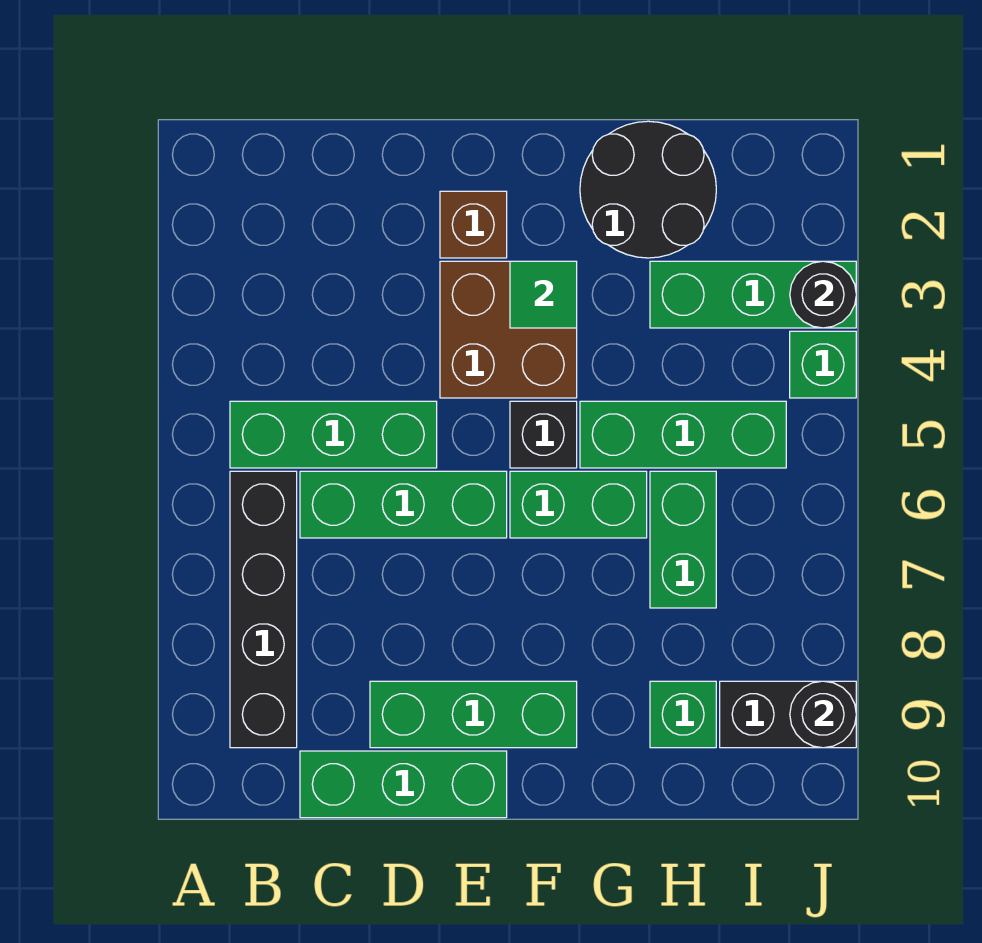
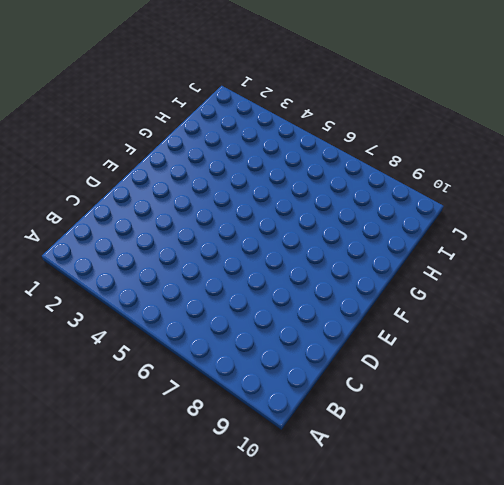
none -> green 1x3 brick [230,401,437,468]
none -> black 1x4 brick [230,471,297,748]
none -> green 1x3 brick [300,471,507,538]

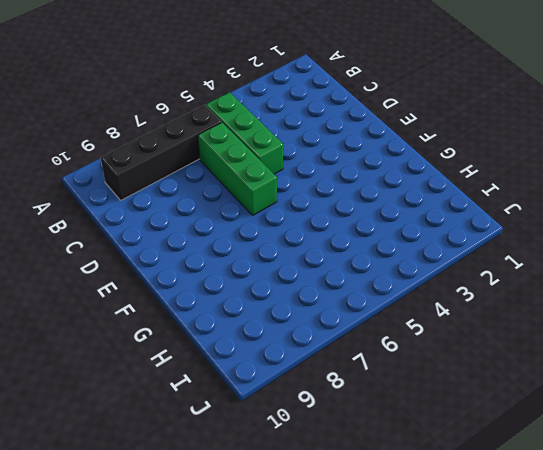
none -> green 1x3 brick [300,751,507,818]
none -> green 1x3 brick [370,681,577,748]
none -> brown 1x1 brick [440,191,507,258]

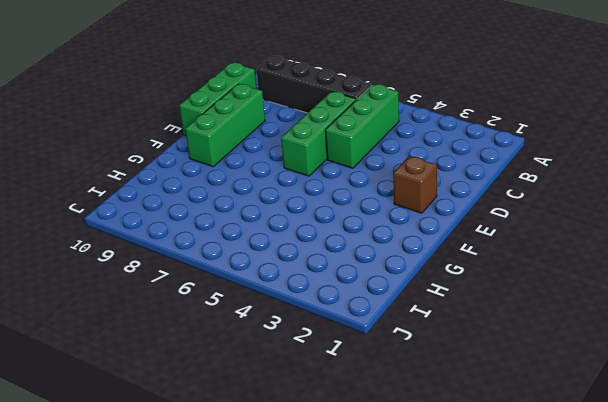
none -> brown 2x2 brick [440,261,577,398]
none -> black 1x1 brick [510,401,577,468]
none -> green 1x2 brick [510,471,647,538]

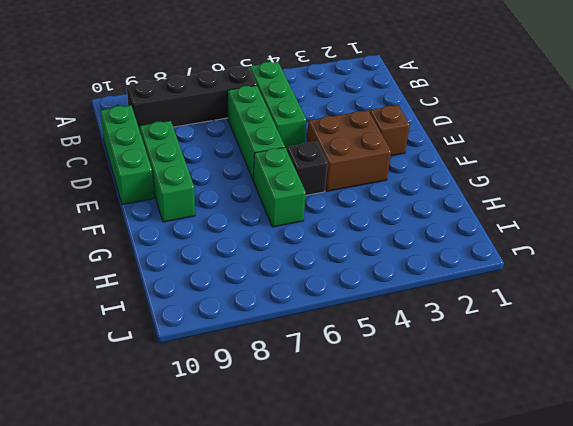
none -> black 2x2 round brick [580,121,716,258]
none -> green 1x3 brick [580,401,786,468]
none -> green 1x3 brick [650,261,856,328]

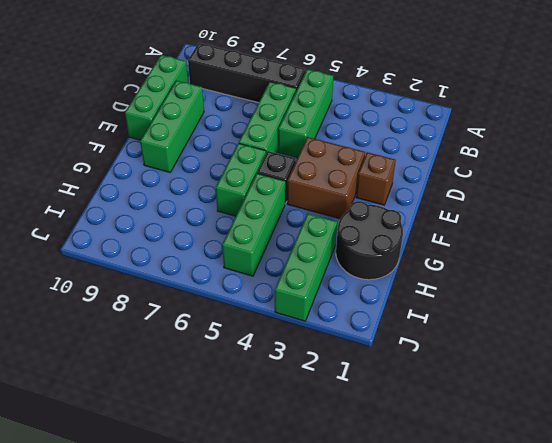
none -> green 1x2 brick [650,471,716,608]
none -> green 1x1 brick [650,681,716,748]
none -> black 1x2 brick [720,681,856,748]

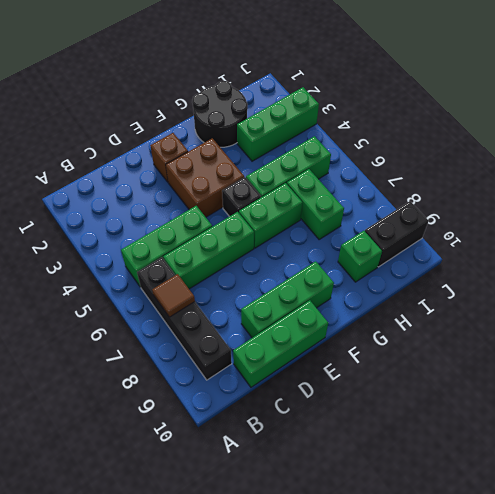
brown 1x1 tile [152,274,195,317] -> none
none -> green 1x1 brick [790,331,856,398]
none -> green 1x1 tile [510,261,577,328]
none -> black 1x1 round brick [790,261,856,328]

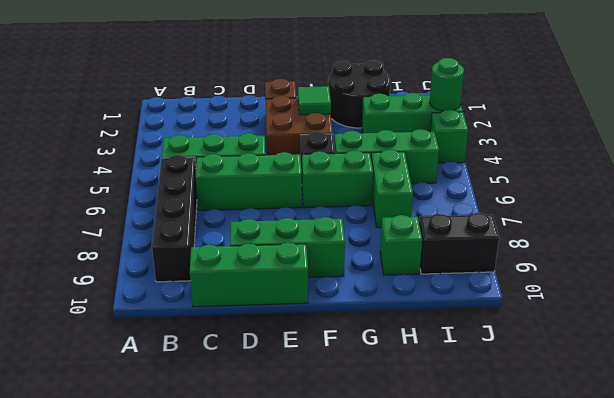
green 1x1 round brick [430,58,464,111] -> black 1x1 round brick [790,261,856,328]
none -> black 1x1 round brick [790,681,856,748]

